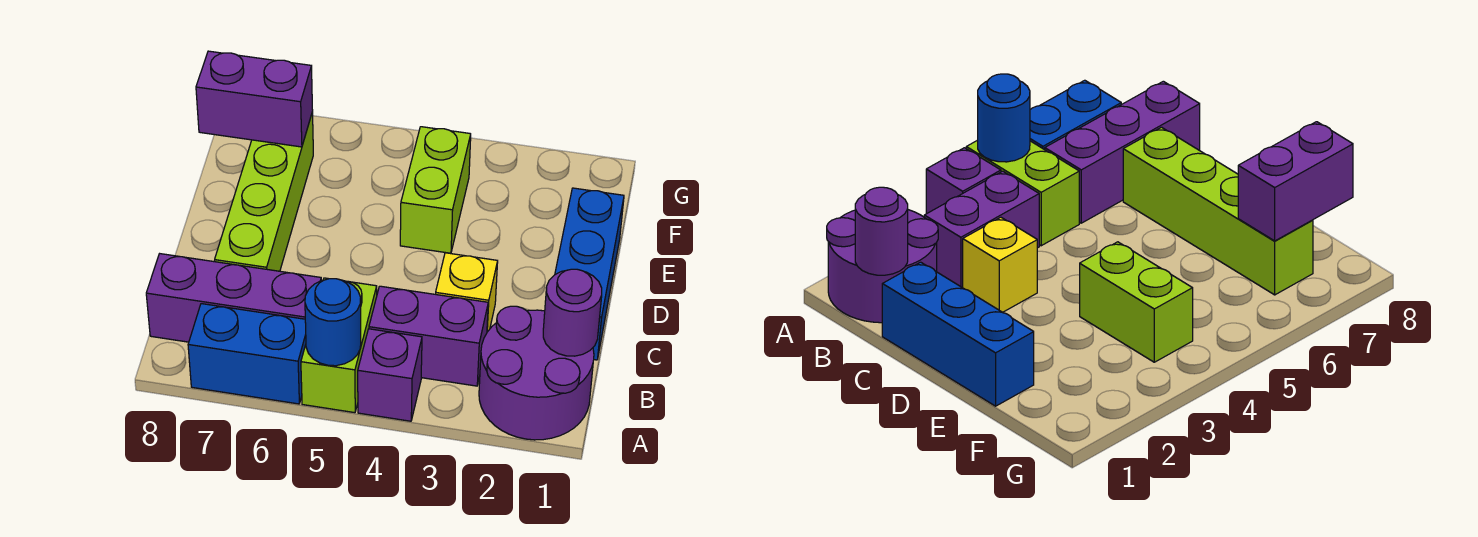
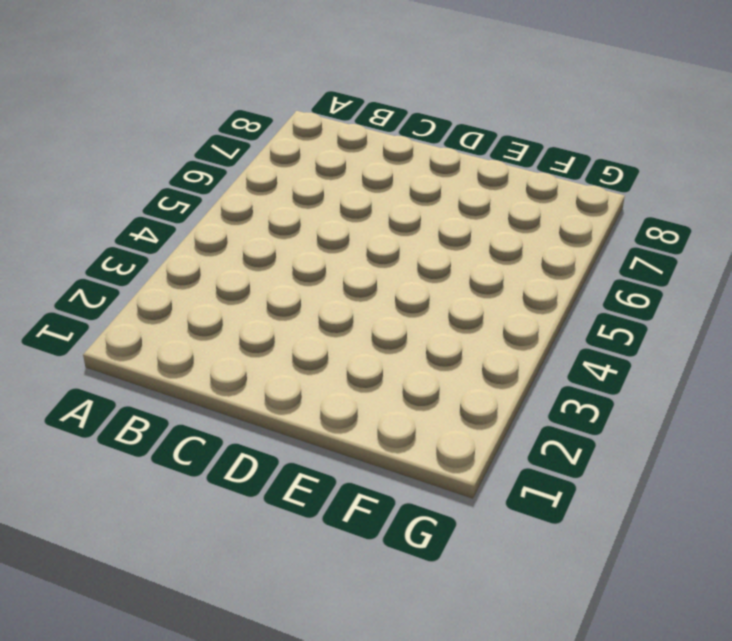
none -> purple 2x2 round brick [479,306,594,440]
none -> purple 1x1 brick [358,329,422,421]
none -> lime 1x2 brick [301,278,377,413]

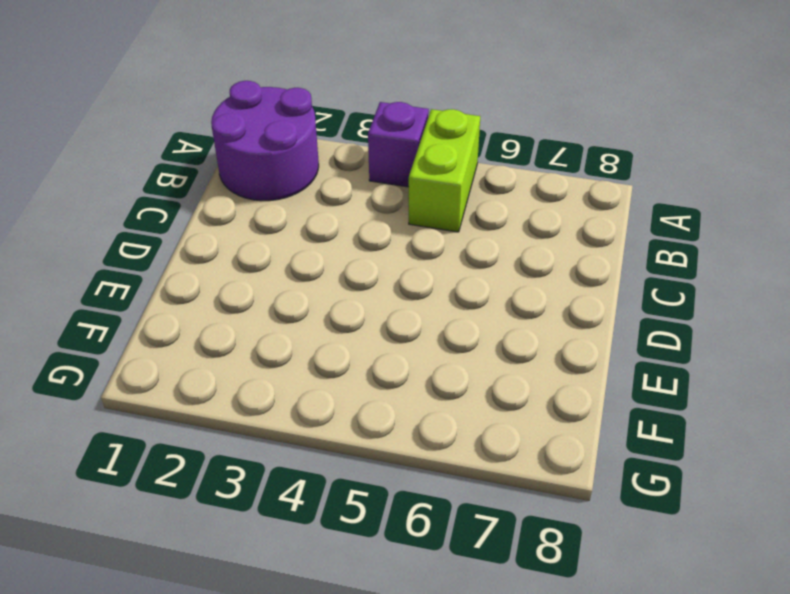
none -> blue 1x2 brick [188,304,306,404]
none -> purple 1x2 brick [369,286,488,386]
none -> purple 1x3 brick [146,254,321,342]

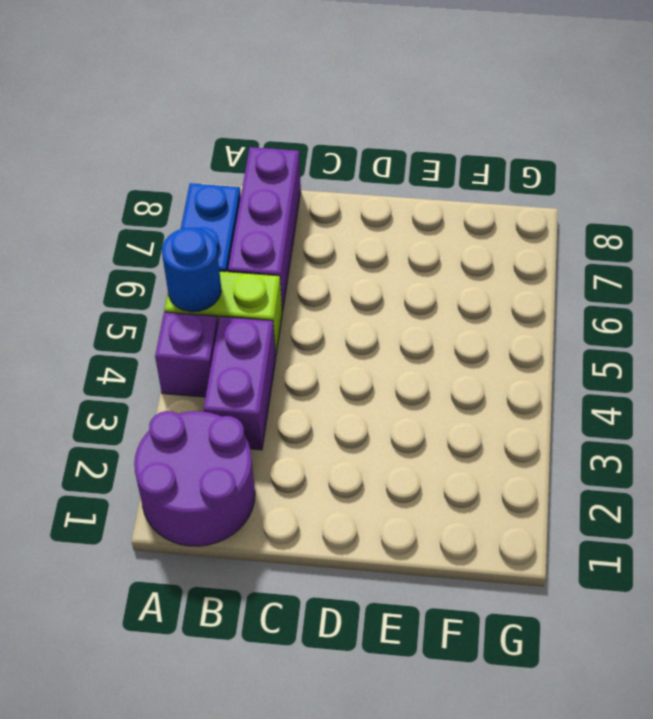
none -> blue 1x3 brick [555,188,624,360]
none -> yellow 1x1 brick [436,253,498,332]
none -> lime 1x4 brick [215,112,313,271]

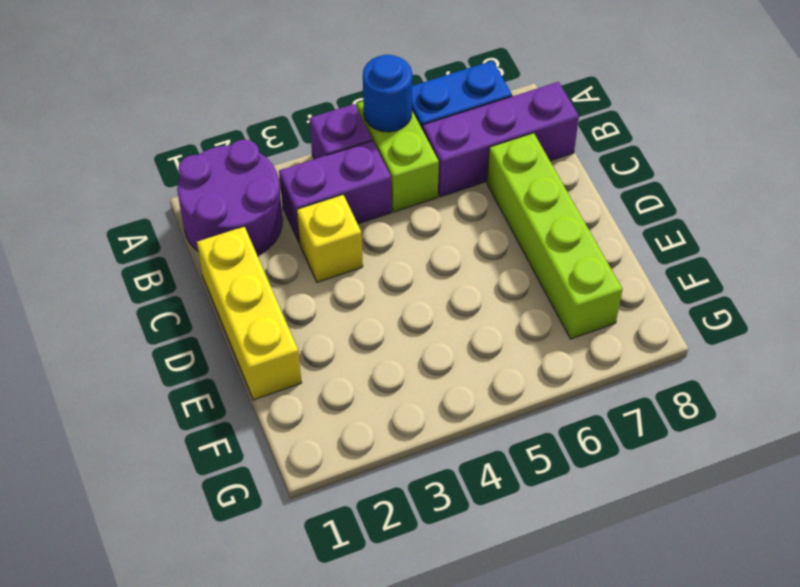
yellow 1x3 brick [197,227,301,400] -> blue 1x3 brick [555,188,624,360]
none -> lime 1x2 brick [400,127,471,253]
none -> purple 1x1 round brick [543,269,602,356]
none -> purple 1x2 brick [196,51,313,147]

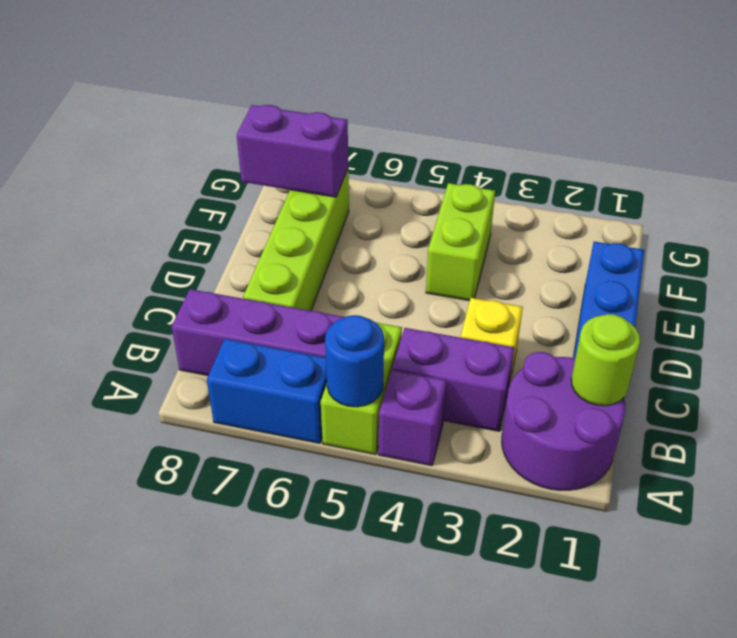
lime 1x1 round brick [571,314,640,406] -> purple 1x1 round brick [543,269,602,356]

